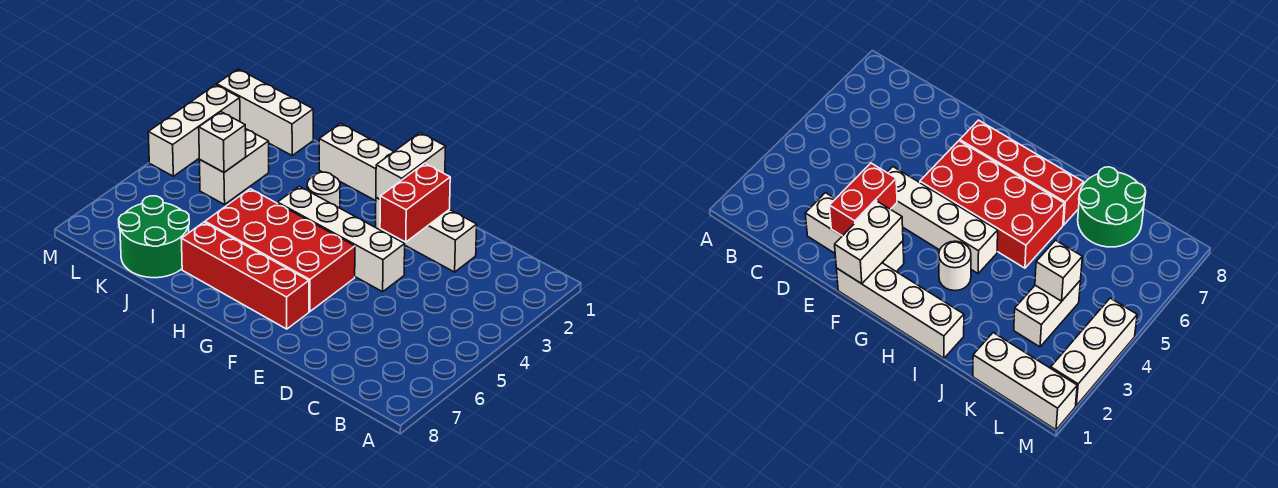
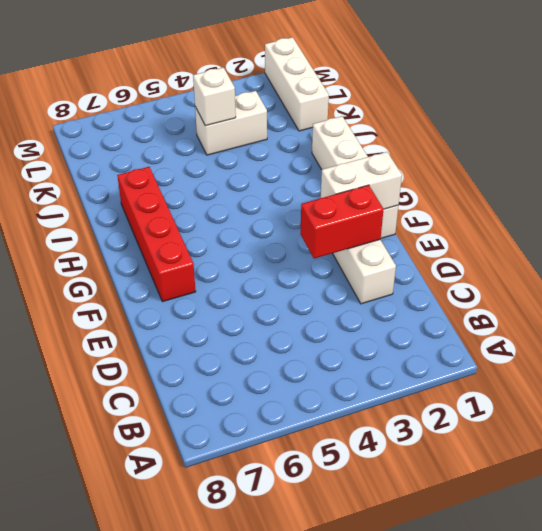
none -> white 1x4 brick [278,186,405,292]
none -> red 2x4 brick [205,189,355,311]
none -> white 1x1 round brick [307,172,340,208]

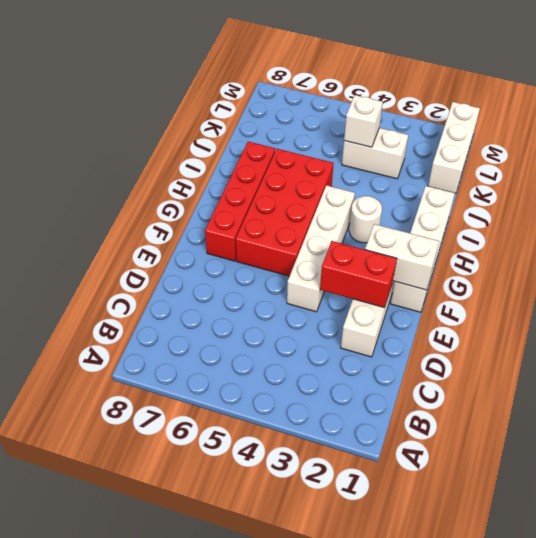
none -> green 2x2 round brick [119,196,189,278]
none -> white 1x3 brick [148,85,240,176]

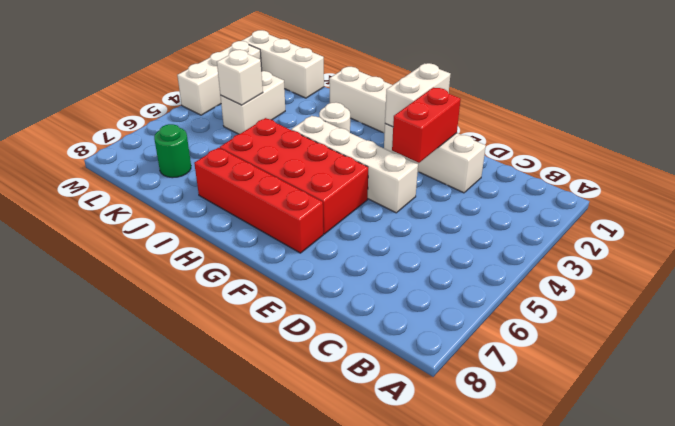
green 1x1 round brick [154,124,191,178] -> green 2x2 round brick [119,196,189,278]

